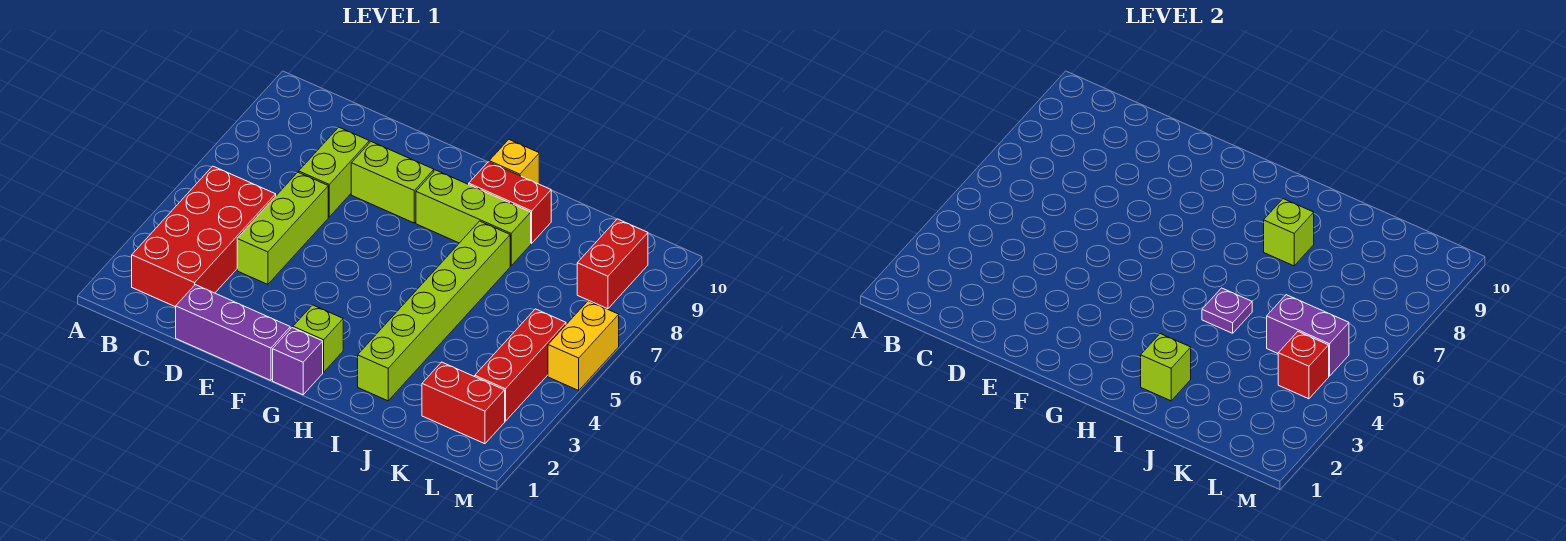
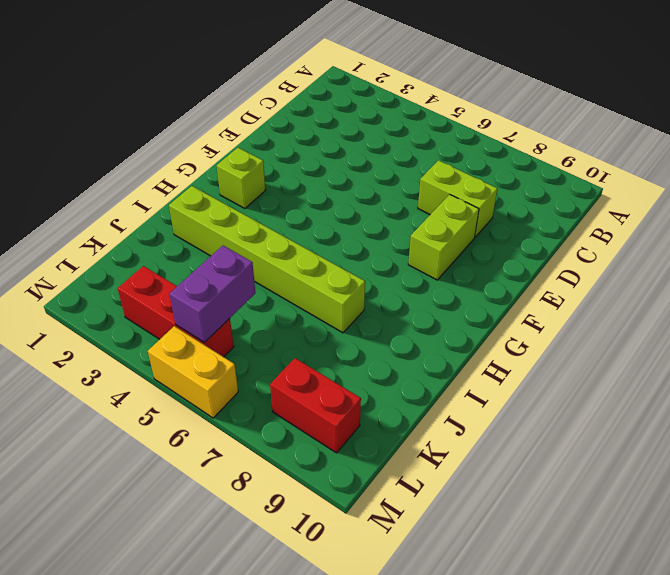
none -> red 2x4 brick [132,166,276,307]
none -> purple 1x3 brick [176,285,290,380]
none -> lime 1x3 brick [237,172,328,284]

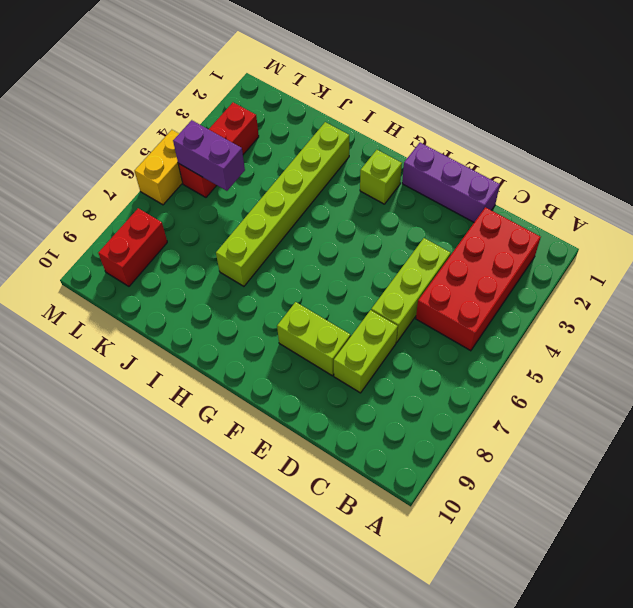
none -> purple 1x1 brick [273,328,323,395]
none -> lime 1x3 brick [416,170,531,266]
none -> red 1x2 brick [469,162,551,243]

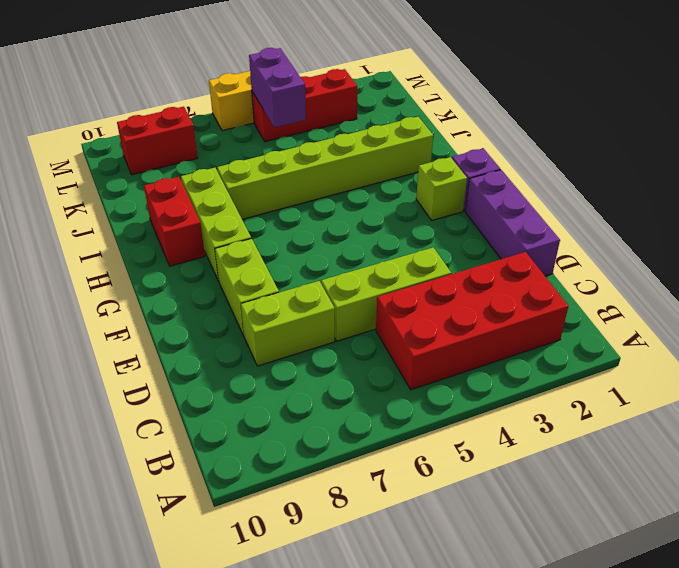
none -> yellow 1x1 brick [489,140,539,184]
none -> red 1x2 brick [422,362,505,444]
none -> lime 1x1 brick [1141,334,1191,401]

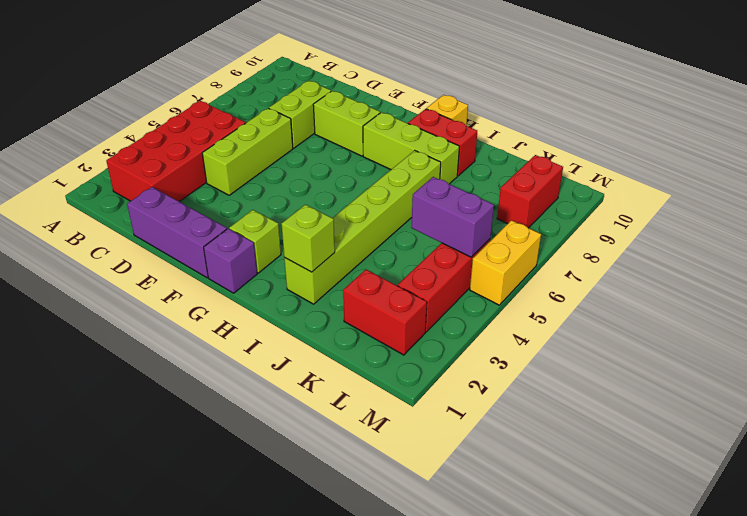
none -> purple 1x1 plate [1202,288,1252,333]
none -> lime 1x1 brick [1264,199,1314,266]
none -> red 1x1 brick [1278,332,1329,399]

